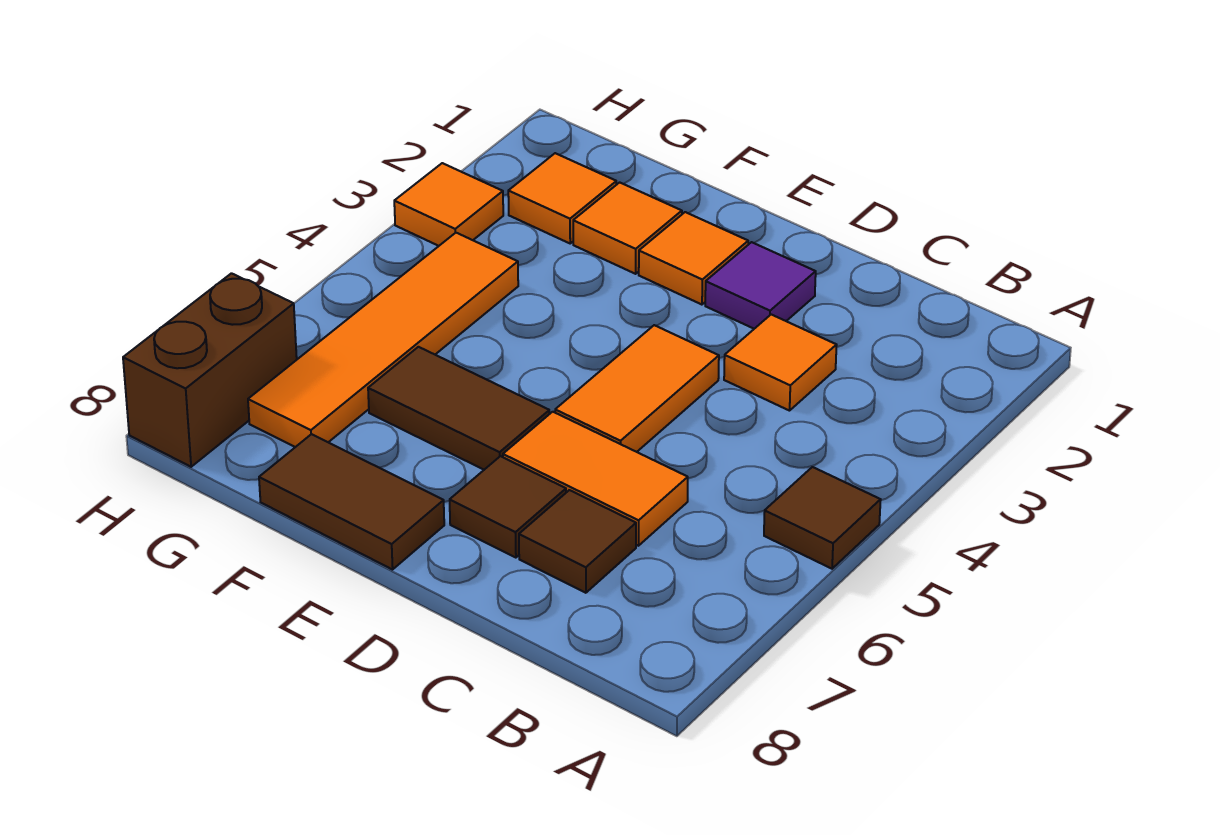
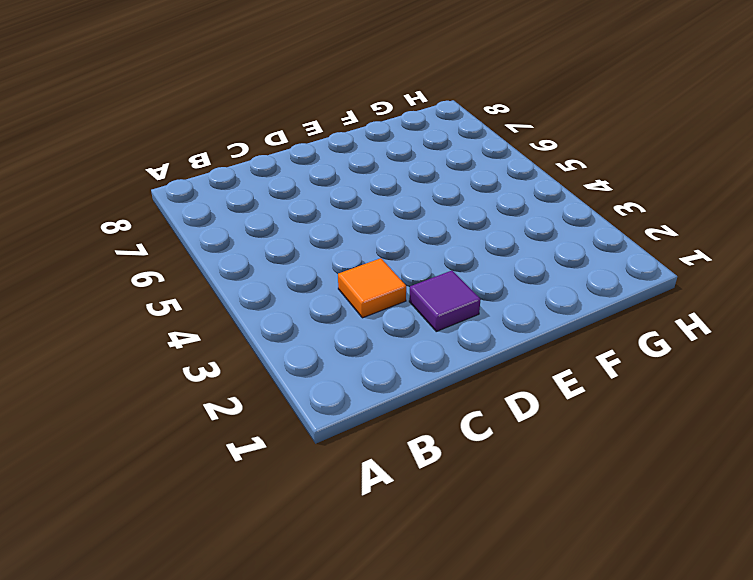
none -> brown 1x1 tile [764,467,881,569]
none -> orange 1x2 tile [503,412,688,546]
none -> brown 1x1 tile [519,490,636,593]

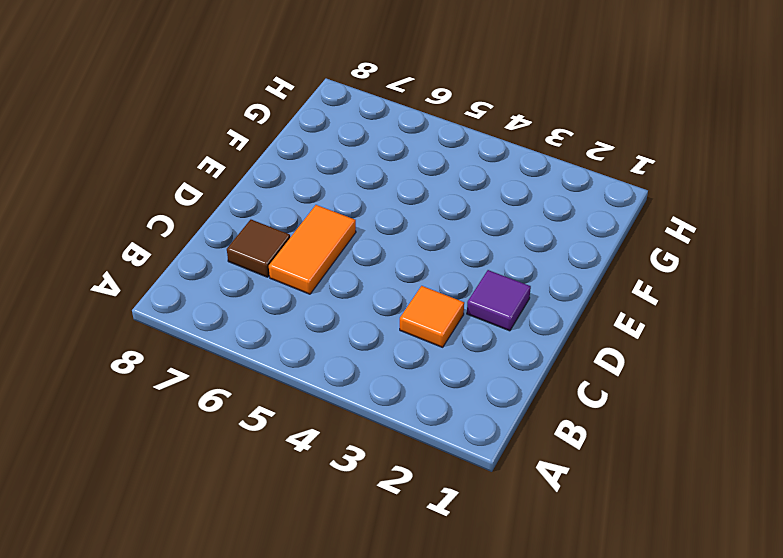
none -> brown 1x1 tile [764,467,881,569]
none -> orange 1x2 tile [555,325,719,452]
none -> brown 1x1 tile [450,456,566,558]

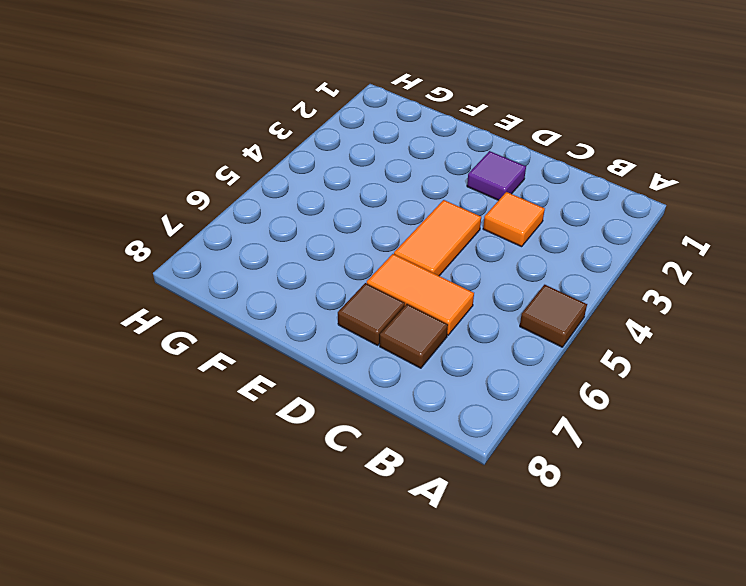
none -> orange 1x1 tile [639,212,748,305]
none -> brown 1x2 tile [368,347,549,470]
none -> brown 1x2 tile [259,434,444,570]

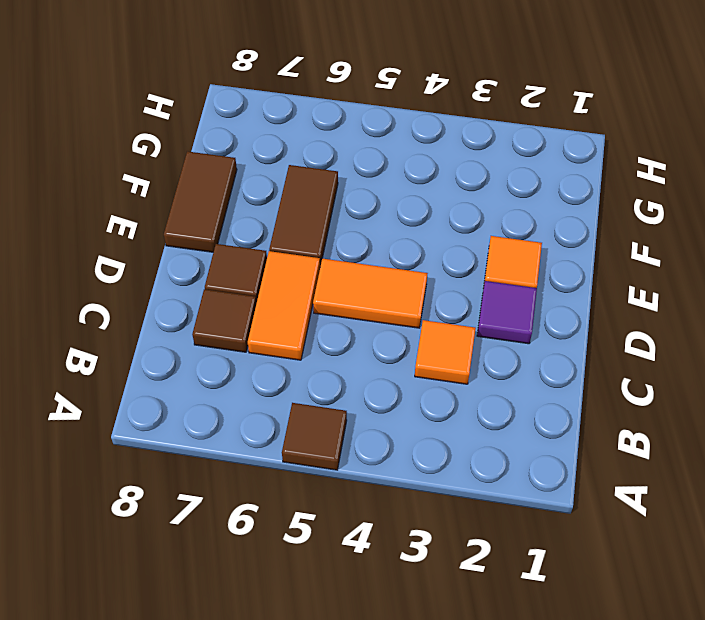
none -> orange 1x1 tile [573,182,682,274]
none -> orange 1x1 tile [508,153,616,243]
none -> orange 1x4 tile [248,233,518,447]

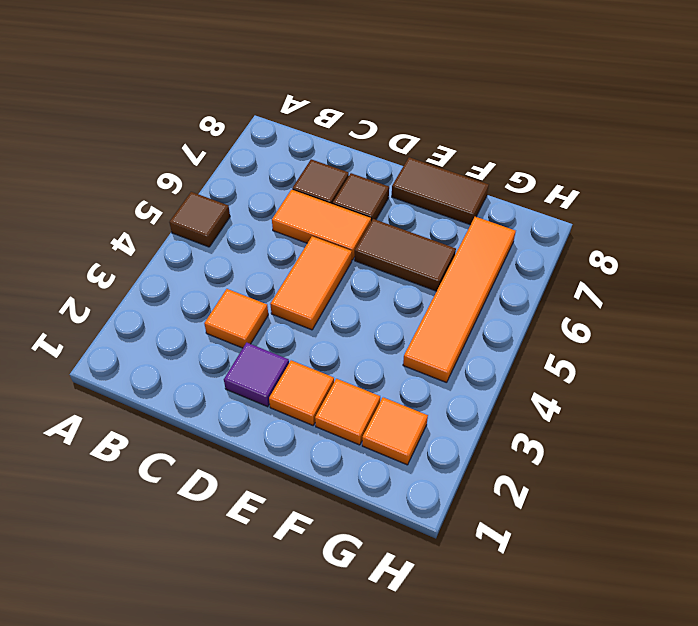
none -> orange 1x1 tile [394,163,503,246]
none -> brown 1x2 brick [123,273,297,467]

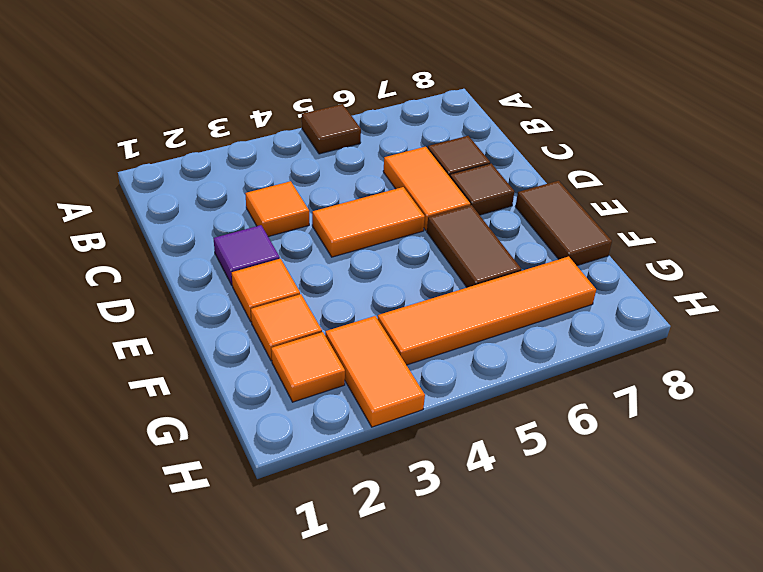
orange 1x2 tile [325,316,425,427] -> orange 1x1 tile [394,163,503,246]
none -> brown 1x2 brick [123,273,297,467]

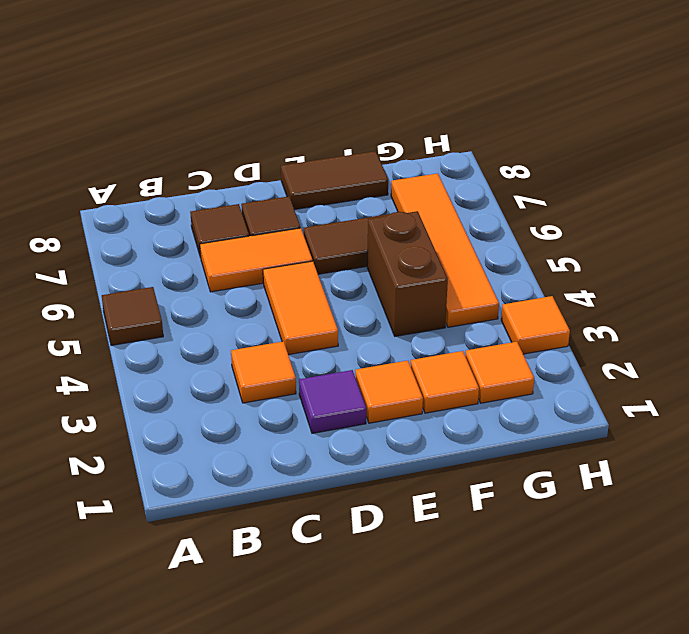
brown 1x2 brick [367,211,448,336] -> brown 1x2 brick moved to [123,273,297,467]

